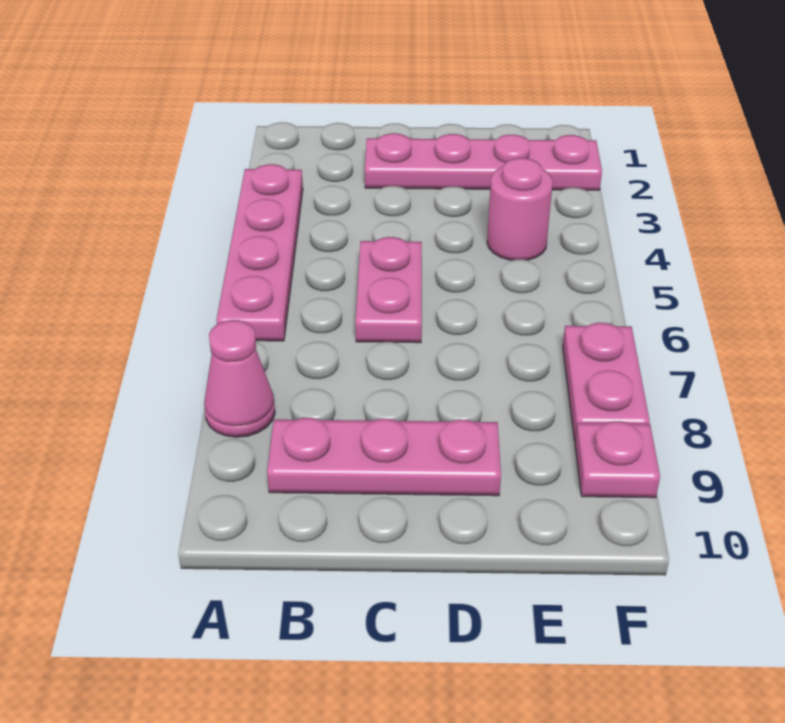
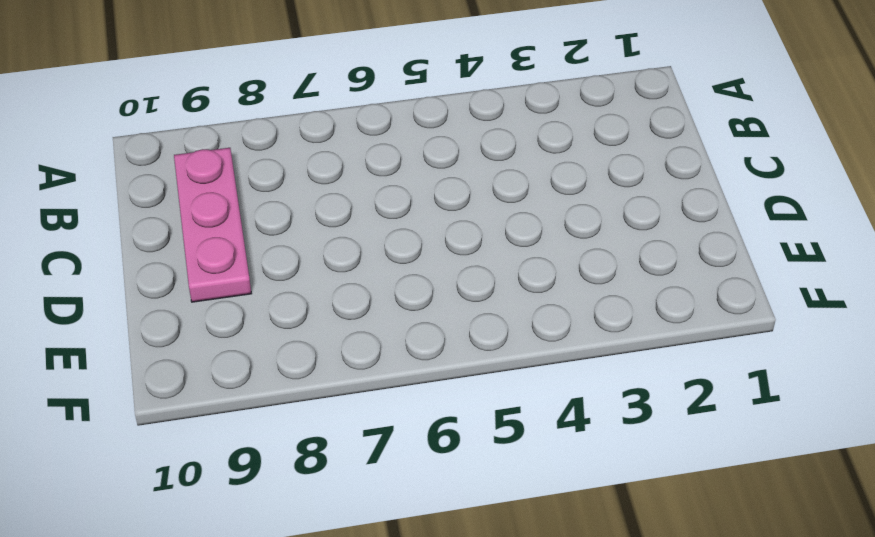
none -> pink 1x4 plate [217,164,303,341]
none -> pink 1x1 cone [204,320,275,437]

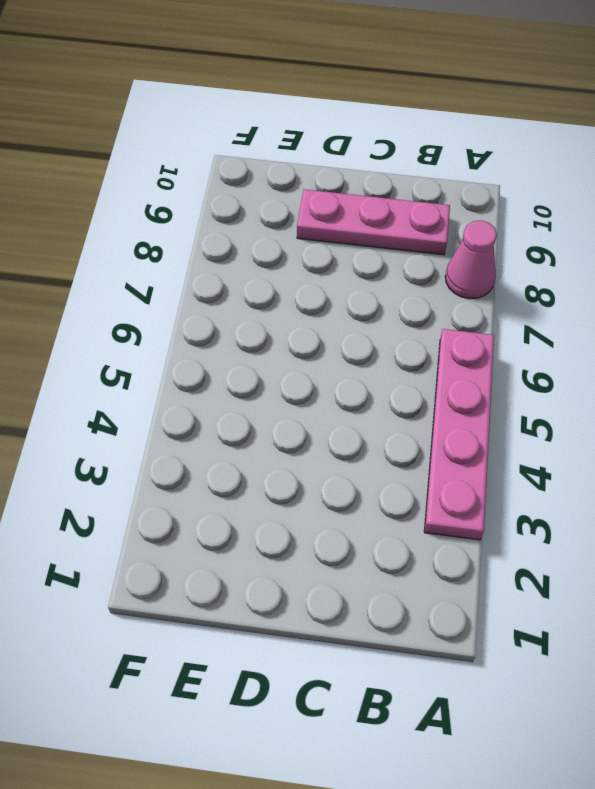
none -> pink 1x4 plate [365,133,602,190]
none -> pink 1x2 plate [355,237,422,343]

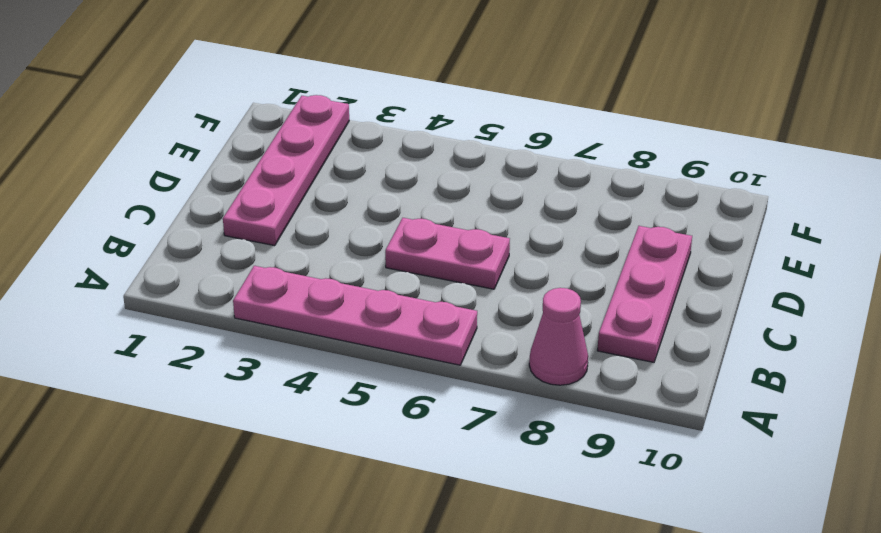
none -> pink 1x1 round brick [487,158,553,260]
none -> pink 1x2 plate [563,323,650,441]

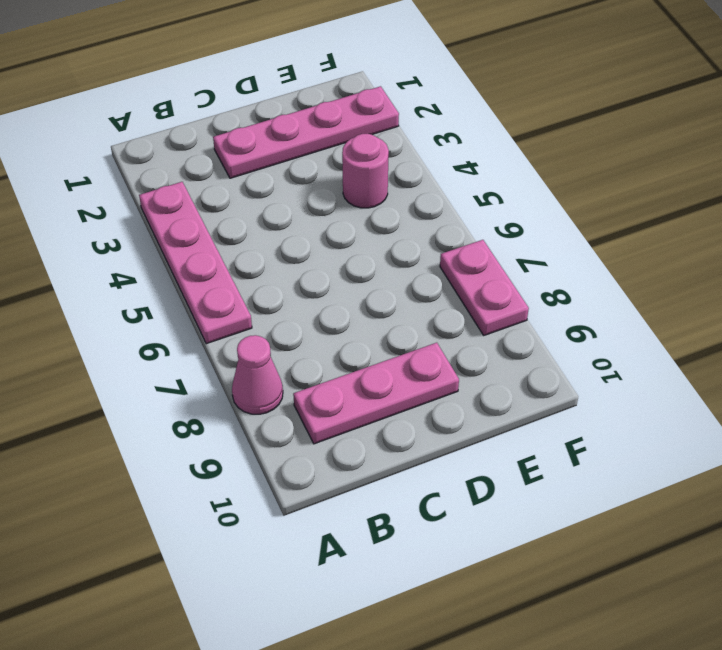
none -> pink 1x2 plate [355,237,422,343]
none -> pink 1x1 plate [575,421,660,498]

